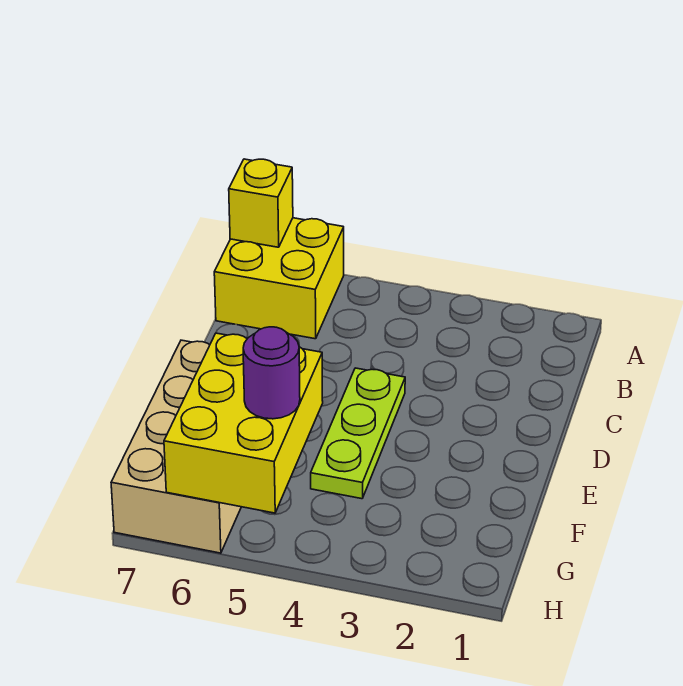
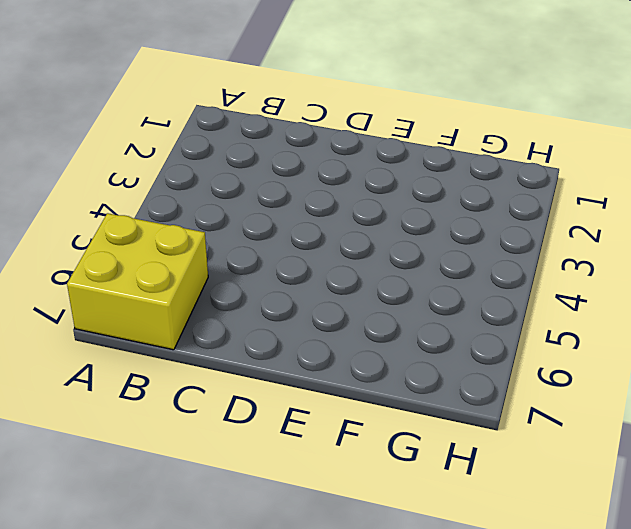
none -> lime 1x3 plate [311,368,405,499]
none -> tan 2x4 brick [111,340,241,553]

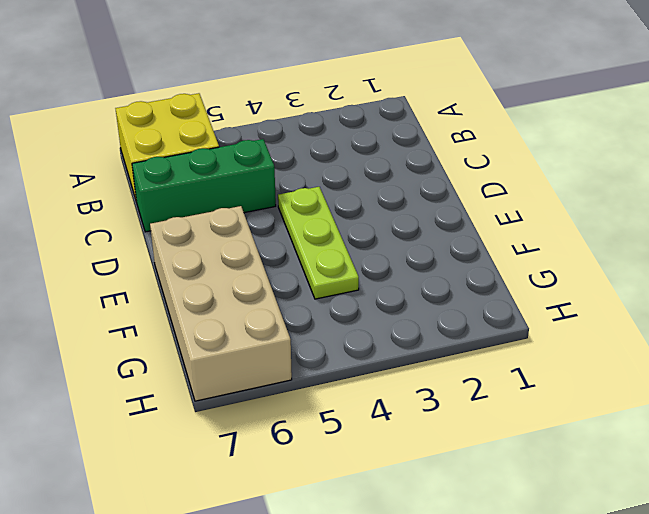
green 1x3 brick [132,139,276,232] -> none
none -> yellow 1x1 brick [229,159,293,247]
none -> yellow 2x3 brick [164,333,323,513]

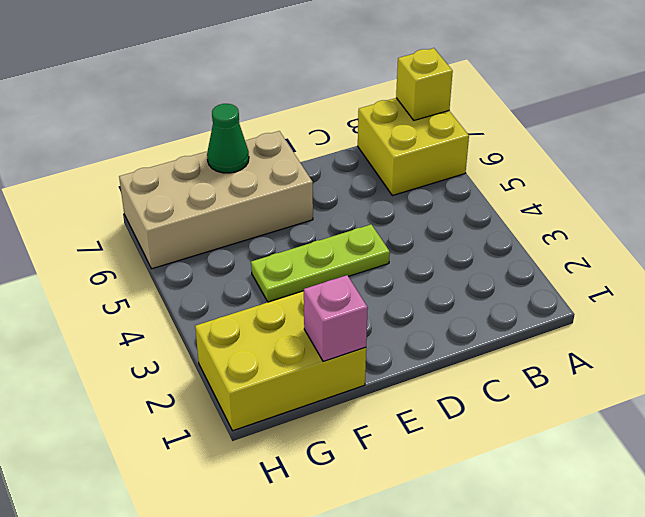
yellow 2x3 brick [195,291,366,431] -> yellow 2x3 brick moved to [164,333,323,513]
pink 1x1 brick [304,275,368,362] -> none
green 1x1 cone [207,104,249,173] -> none
none -> purple 1x1 round brick [243,327,300,419]

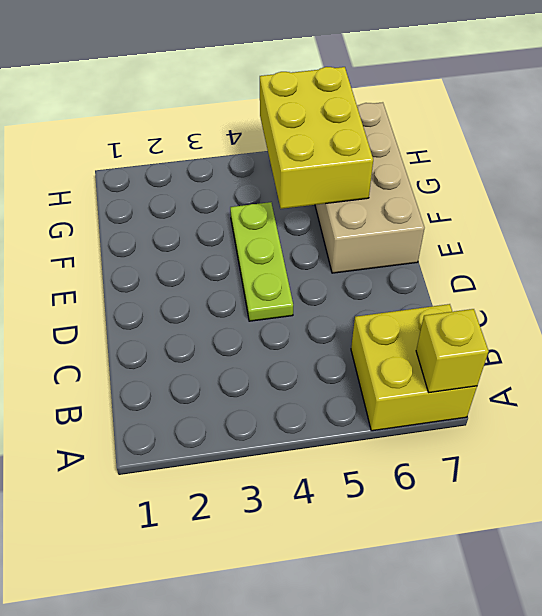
none -> purple 1x1 round brick [243,327,300,419]

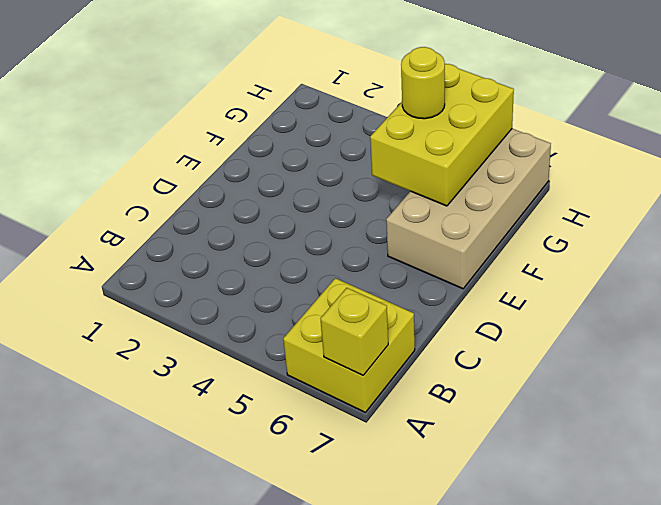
yellow 1x1 round brick [401,47,445,119] -> purple 1x1 round brick [243,327,300,419]
none -> lime 1x3 plate [311,368,405,499]

